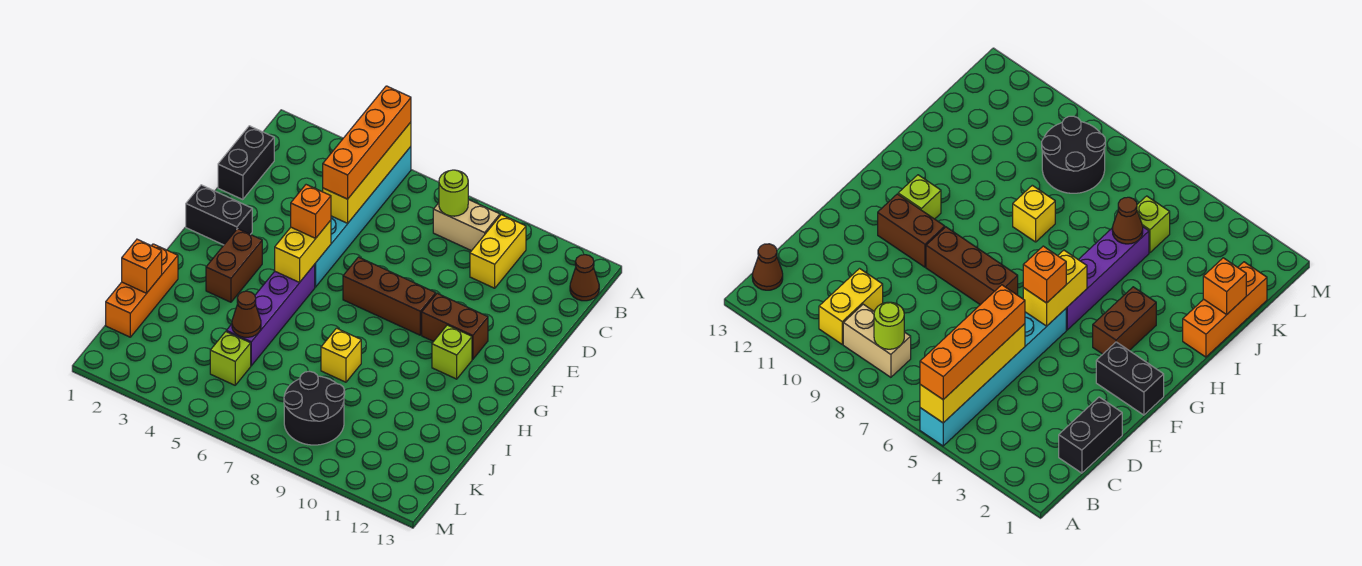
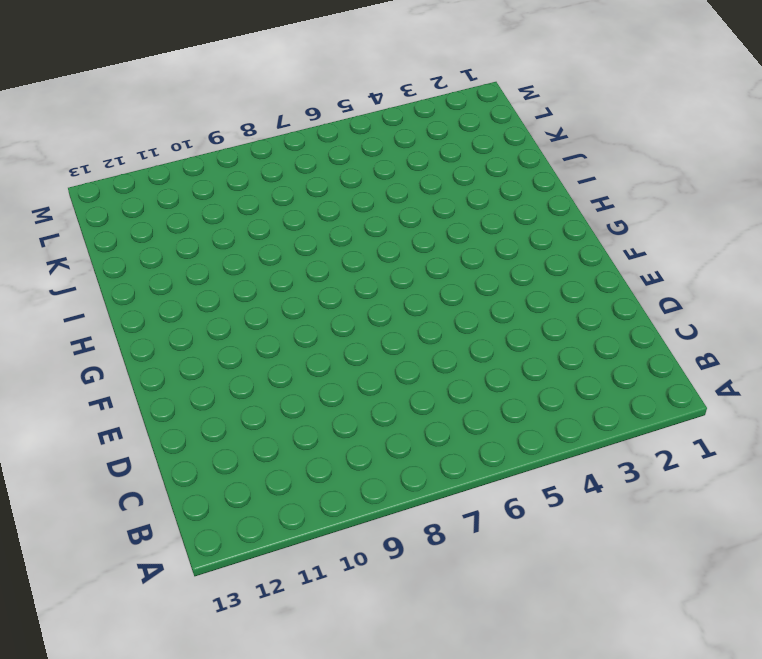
none -> cyan 1x6 brick [314,147,411,287]
none -> tan 1x2 brick [433,199,500,251]
none -> yellow 1x2 brick [470,215,526,288]

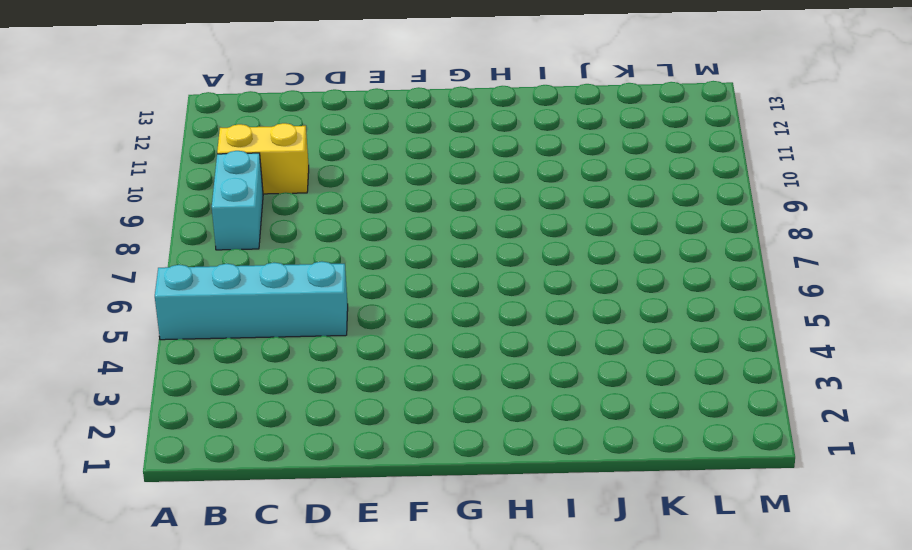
cyan 1x4 brick [155,261,348,340] -> cyan 1x6 brick [314,147,411,287]
cyan 1x2 brick [212,151,263,250] -> tan 1x2 brick [433,199,500,251]
none -> brown 1x1 cone [570,255,599,301]
none -> black 1x2 brick [218,126,274,200]
none -> black 1x2 brick [186,185,252,245]

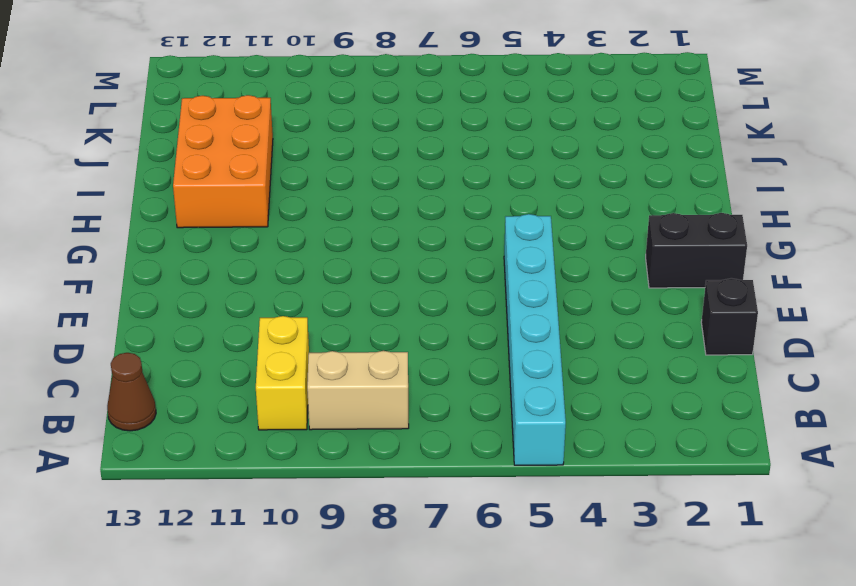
black 1x1 brick [701,278,758,355] -> black 1x2 brick [218,126,274,200]
orange 2x3 brick [173,95,273,228] -> none
none -> brown 1x3 brick [343,257,436,335]
none -> brown 1x2 brick [422,293,488,359]
none -> brown 1x2 brick [206,229,262,302]

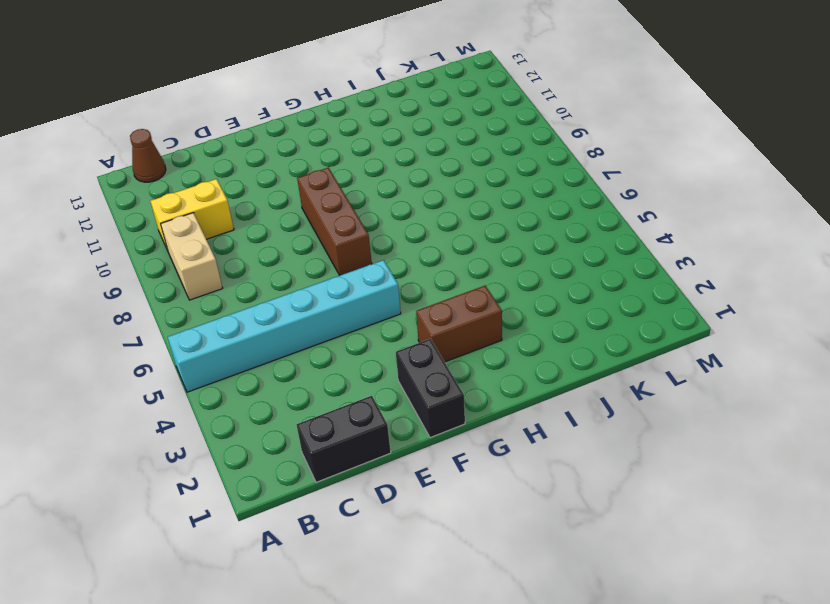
none -> brown 1x2 brick [422,293,488,359]
none -> purple 1x4 brick [226,265,315,366]
none -> lime 1x1 brick [432,325,472,379]

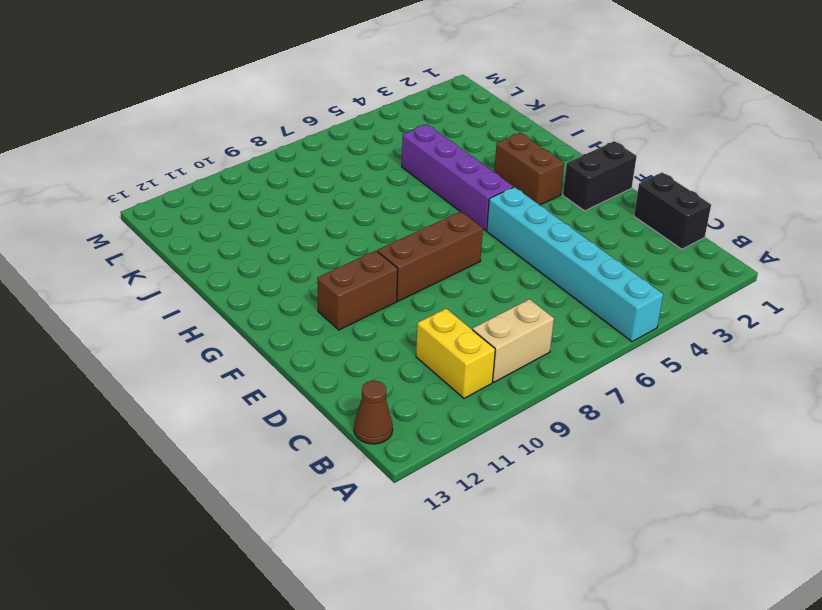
none -> lime 1x1 brick [432,325,472,379]
none -> orange 1x3 brick [106,244,178,337]
none -> yellow 1x1 brick [321,328,361,382]

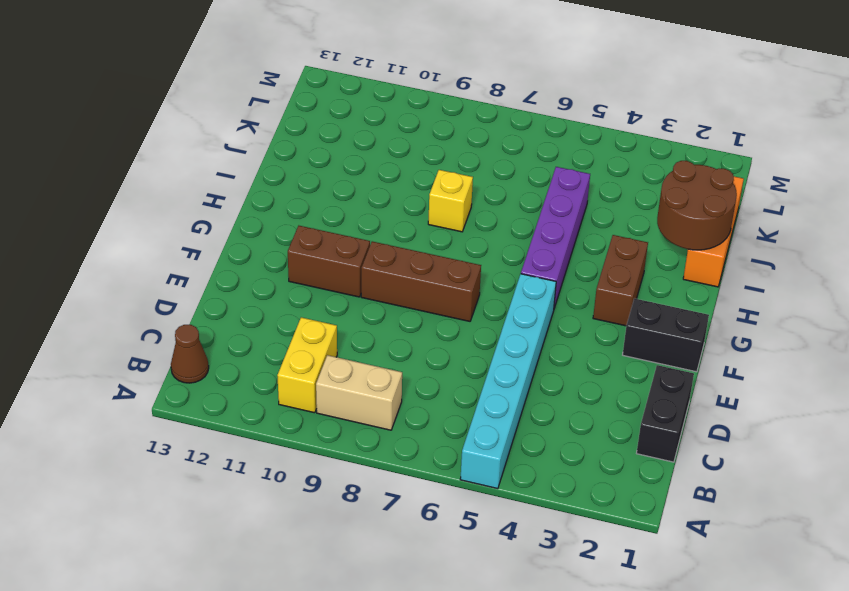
brown 2x2 round brick [657,161,737,250] -> orange 1x1 brick [122,239,162,293]
none -> lime 1x1 brick [432,325,472,379]
none -> lime 1x1 brick [210,332,251,385]
none -> black 2x2 round brick [284,371,345,445]

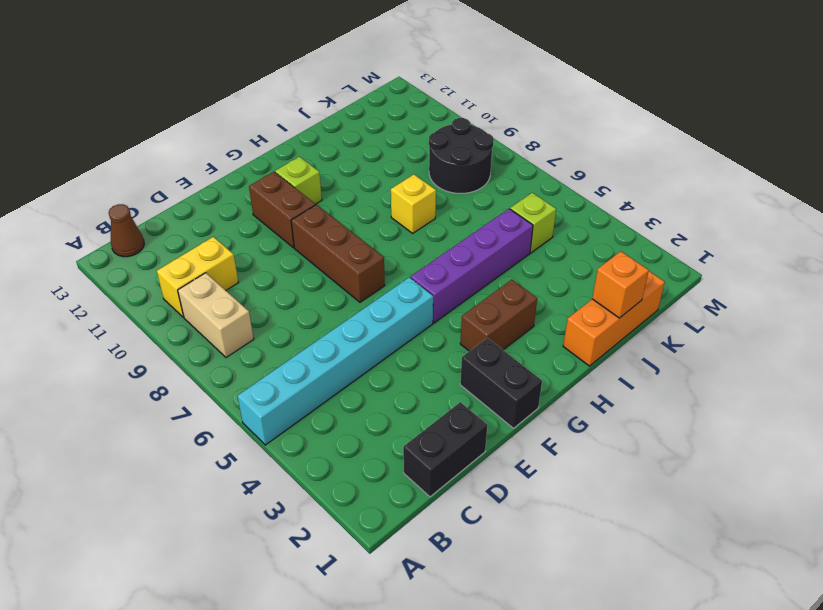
none -> yellow 1x4 brick [323,122,411,223]
none -> lime 1x1 round brick [439,170,468,216]
none -> yellow 1x2 brick [275,220,331,283]

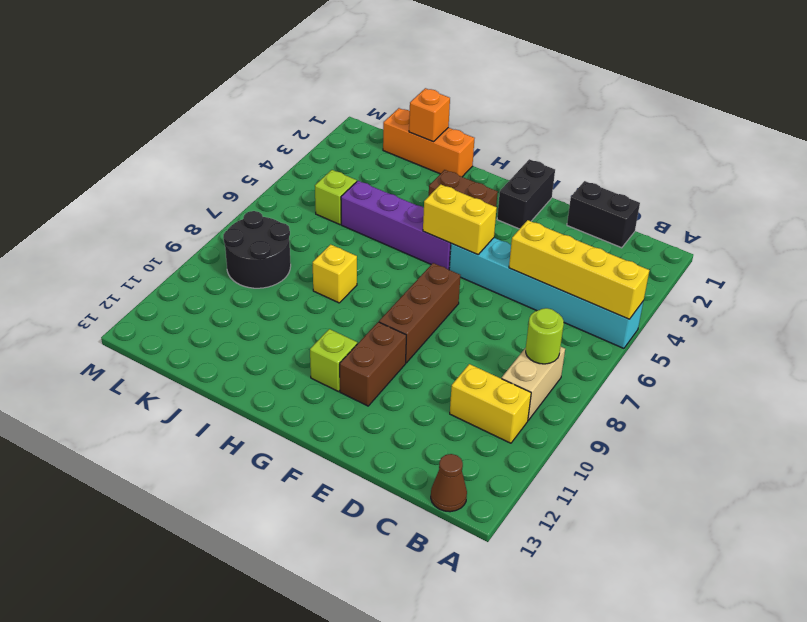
none -> brown 1x1 cone [232,291,261,337]
none -> orange 1x4 brick [323,86,411,199]
none -> orange 1x1 brick [291,185,331,239]

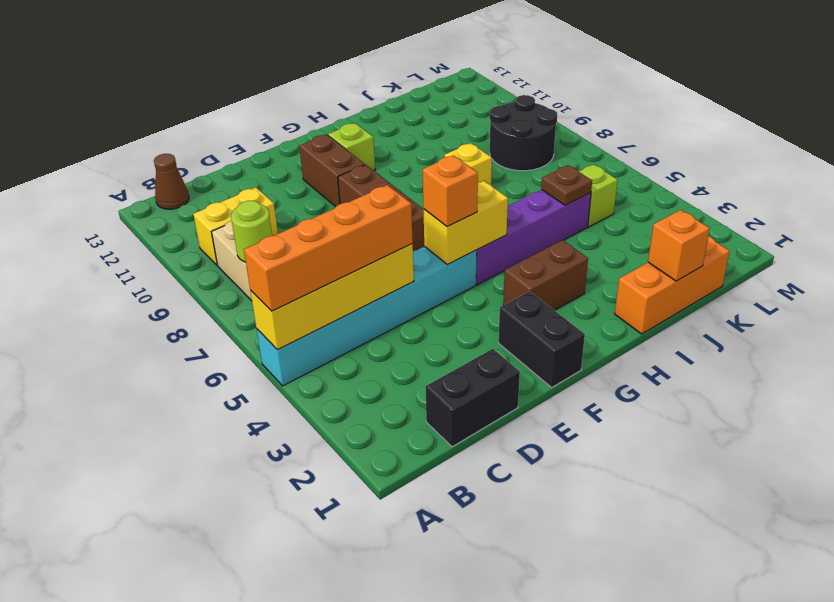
brown 1x1 plate [541,165,592,205] -> brown 1x1 cone [232,291,261,337]

